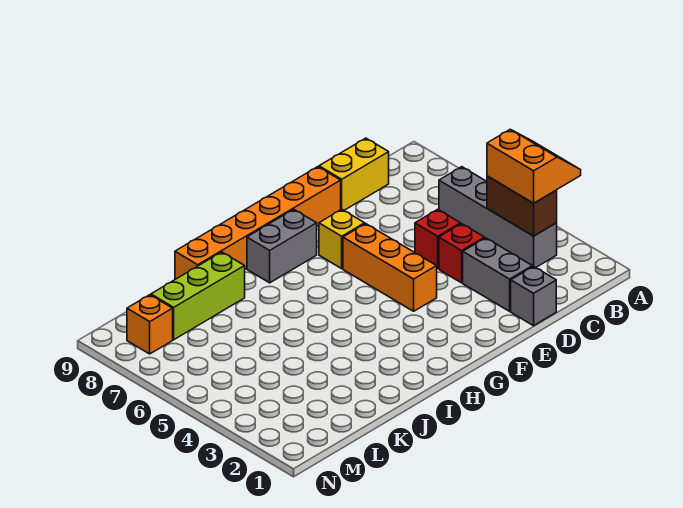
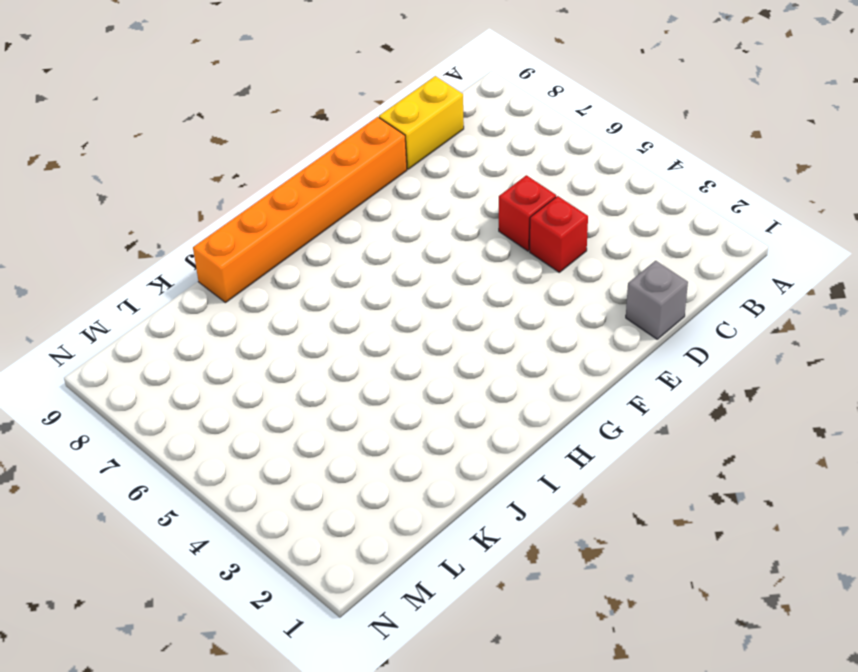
none -> grey 1x4 brick [439,167,557,267]
none -> grey 1x2 brick [463,238,532,311]
none -> orange 1x3 brick [343,224,437,311]

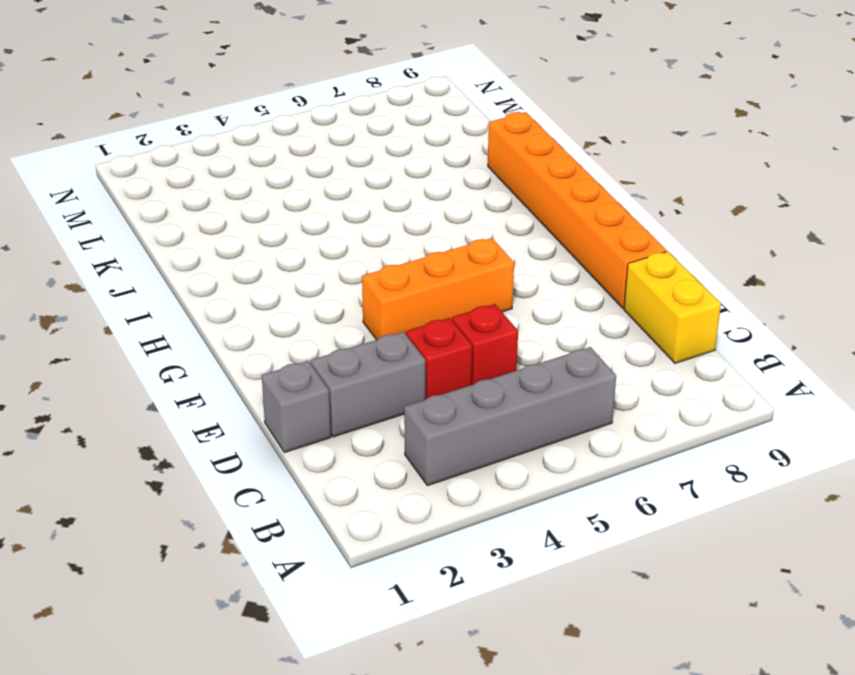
none -> yellow 1x1 brick [319,209,365,268]
none -> grey 1x2 brick [247,209,317,283]
none -> lime 1x3 brick [151,252,245,340]

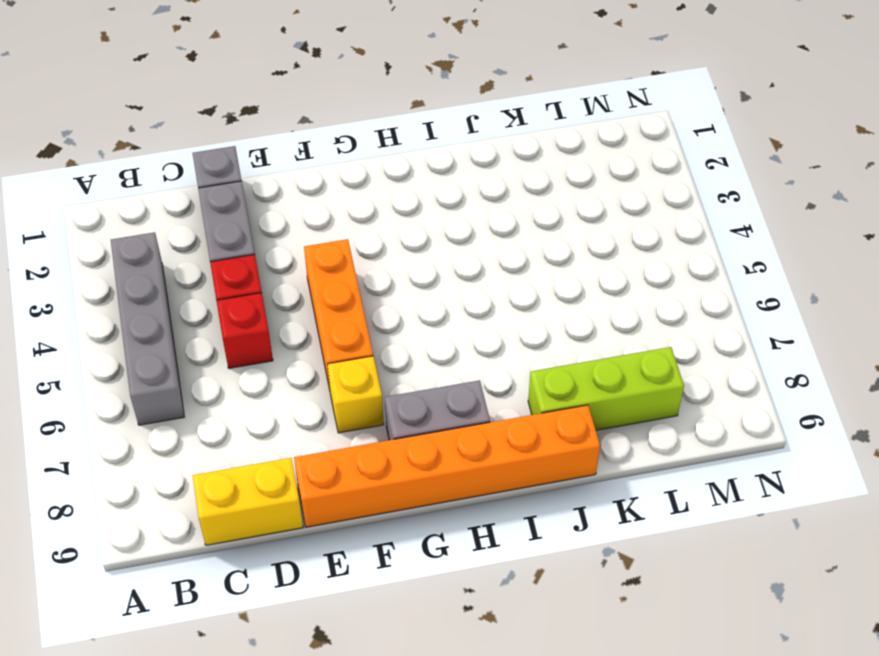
none -> orange 1x1 brick [127,295,173,354]
none -> brown 1x2 brick [487,176,557,236]
none -> orange 2x2 slope [487,129,581,203]

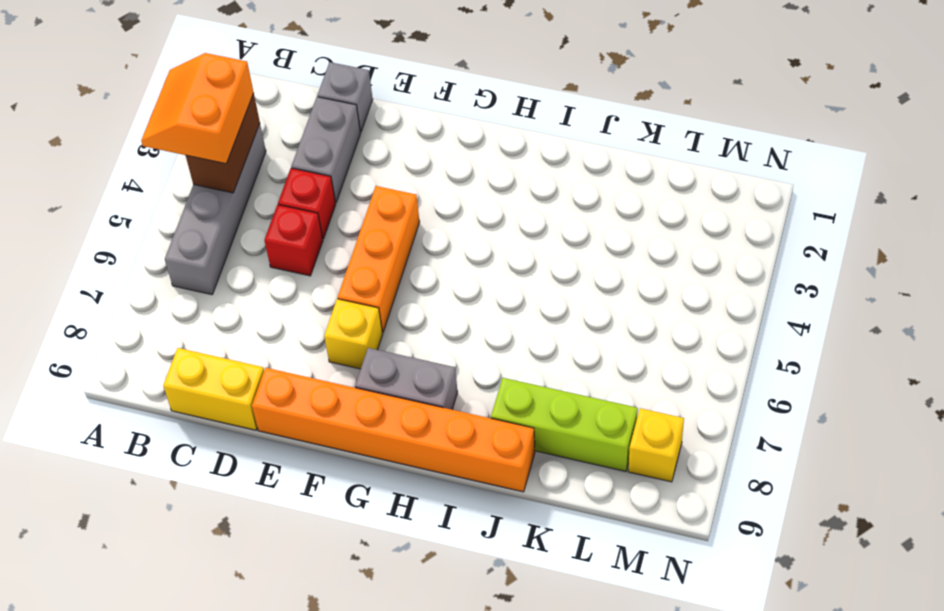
yellow 1x1 brick [628,408,684,482] -> orange 1x1 brick [127,295,173,354]

